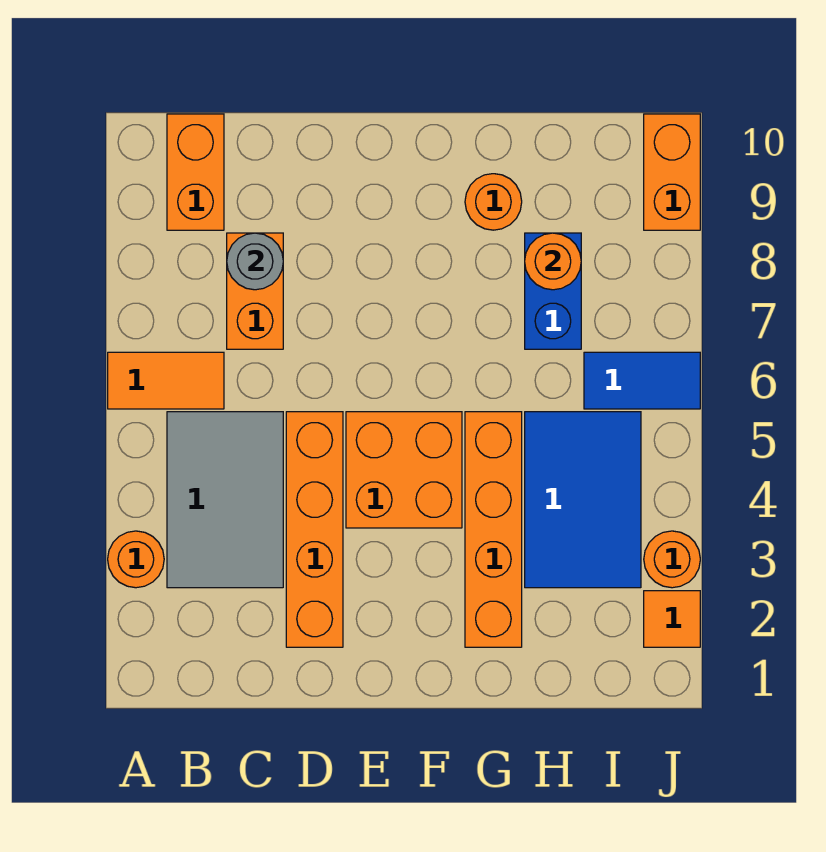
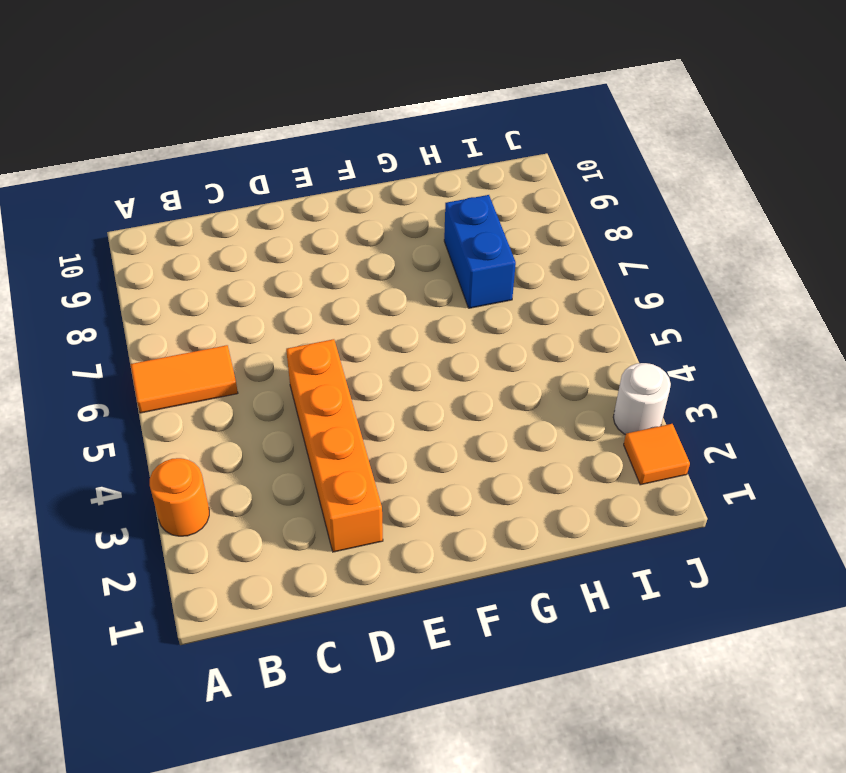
white 1x1 round brick [613,363,671,435] -> orange 1x1 round brick [644,531,700,588]
none -> grey 2x3 tile [167,412,283,588]
none -> orange 1x2 brick [167,114,224,230]
none -> orange 1x2 brick [227,233,283,349]

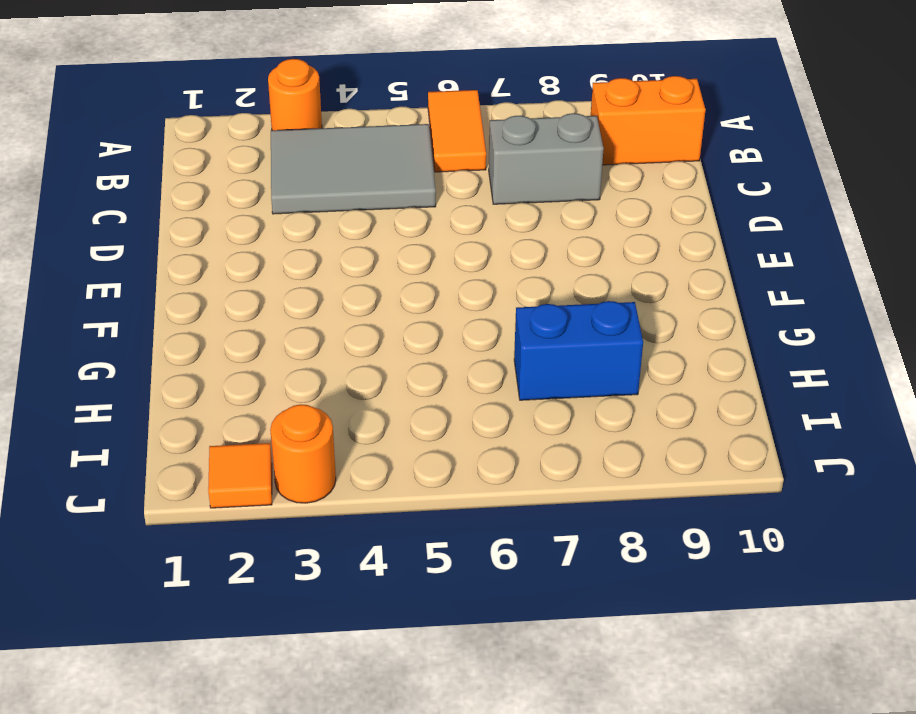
grey 1x2 brick [489,113,604,204] -> orange 1x2 brick [227,233,283,349]
none -> orange 1x4 brick [286,412,343,647]
none -> orange 2x2 brick [346,412,462,528]
none -> orange 1x4 brick [465,412,522,647]

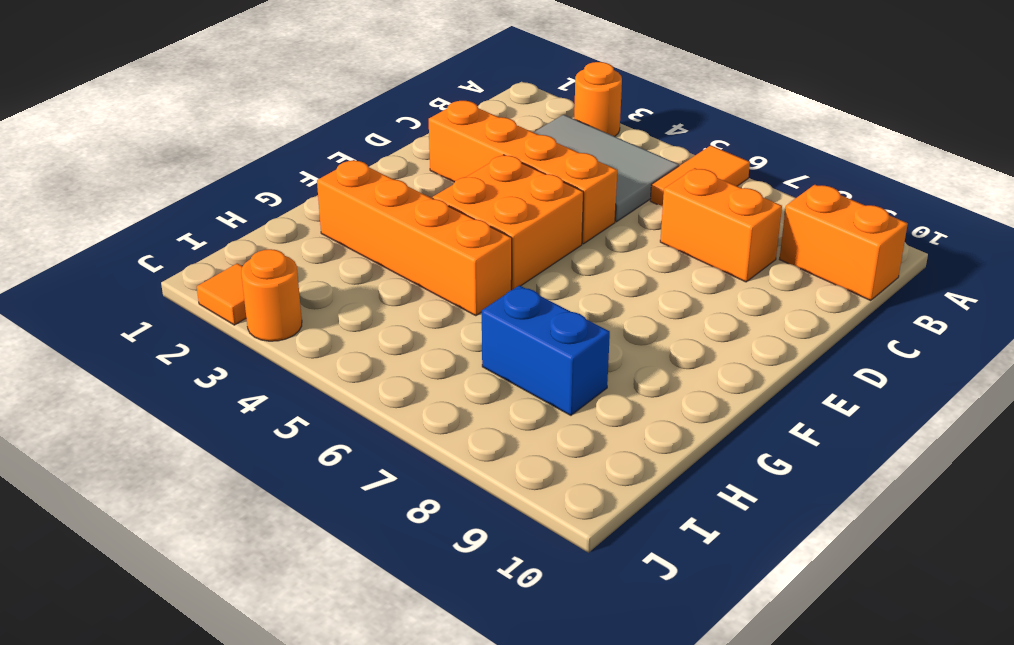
none -> orange 1x1 round brick [465,174,522,230]
none -> blue 2x3 tile [525,412,641,588]
none -> blue 1x2 tile [584,352,700,409]

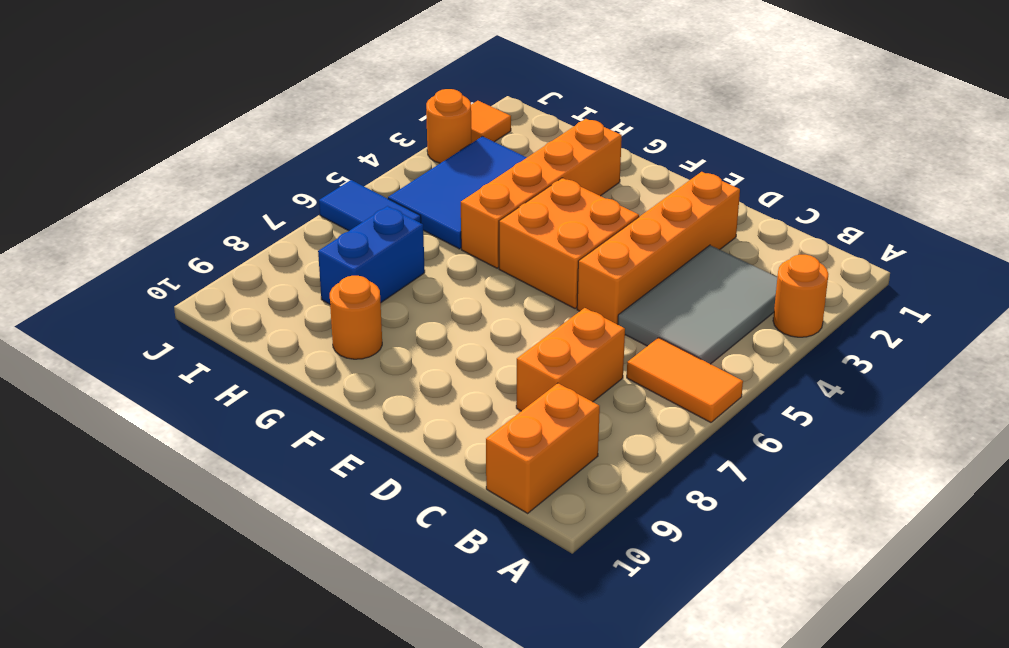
none -> orange 1x2 brick [644,114,700,230]
none -> grey 1x1 round brick [227,233,283,290]
none -> orange 1x1 round brick [525,233,581,290]

